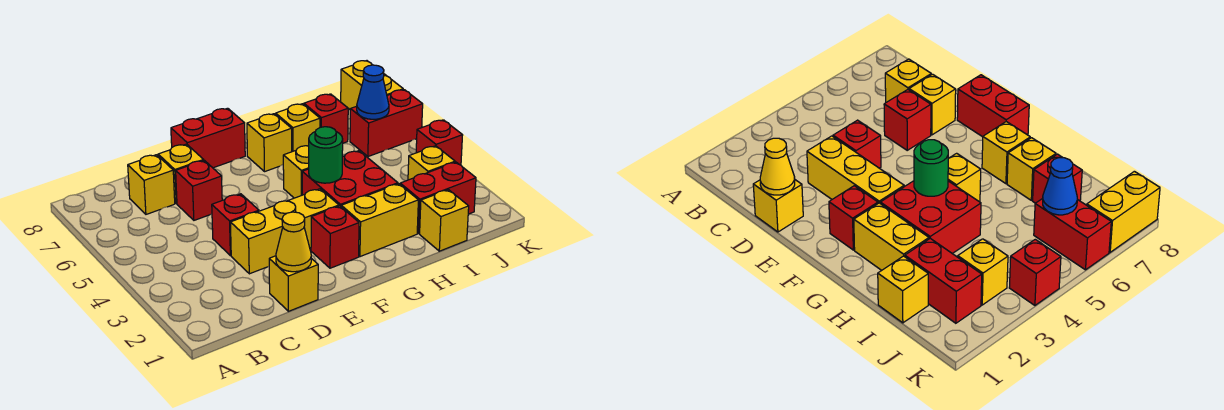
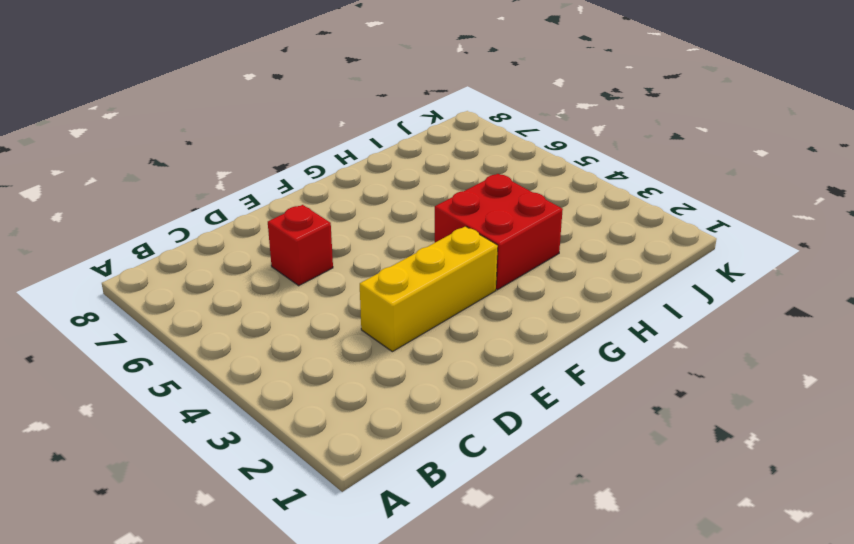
none -> yellow 1x1 brick [128,155,175,214]
none -> yellow 1x1 brick [269,256,318,311]
none -> red 1x1 brick [212,194,259,256]

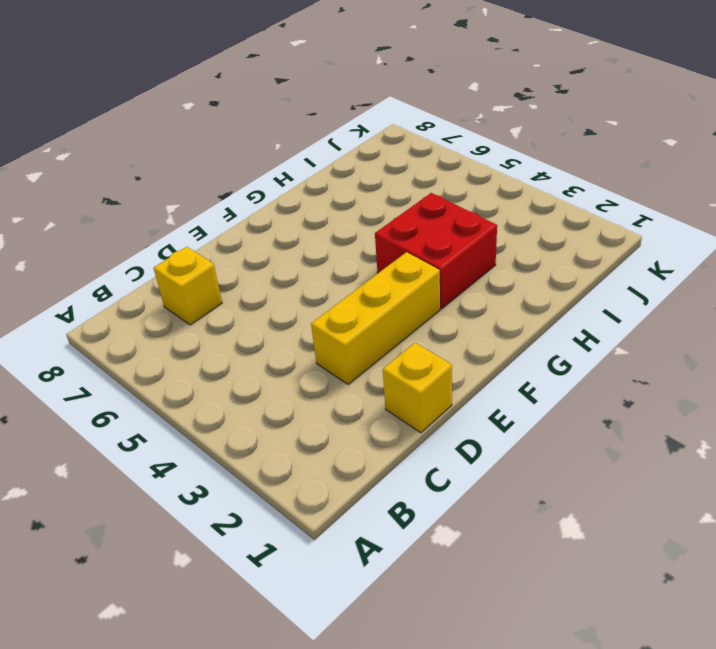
none -> red 1x1 brick [212,194,259,256]
none -> red 1x1 brick [176,160,222,220]
none -> yellow 1x1 brick [158,144,204,204]

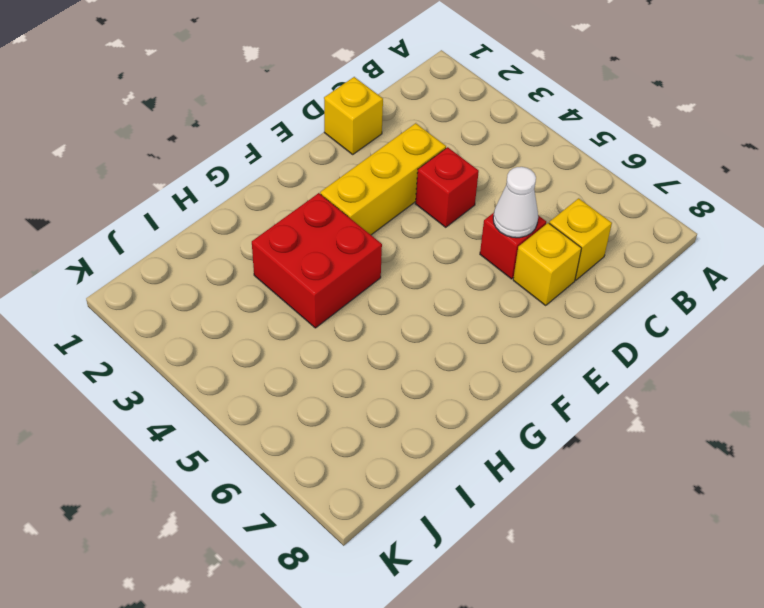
white 1x1 cone [493,167,538,238] -> none
none -> red 1x2 brick [171,108,245,168]
none -> red 1x1 brick [311,206,359,268]
none -> yellow 1x2 brick [341,184,418,257]

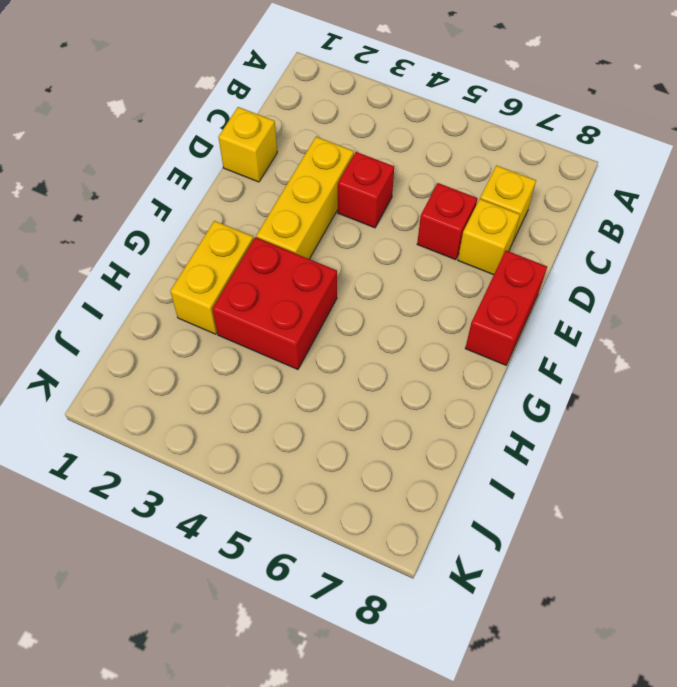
none -> red 1x1 brick [311,206,359,268]
none -> yellow 1x1 brick [283,146,309,198]
none -> yellow 1x1 brick [247,114,292,172]

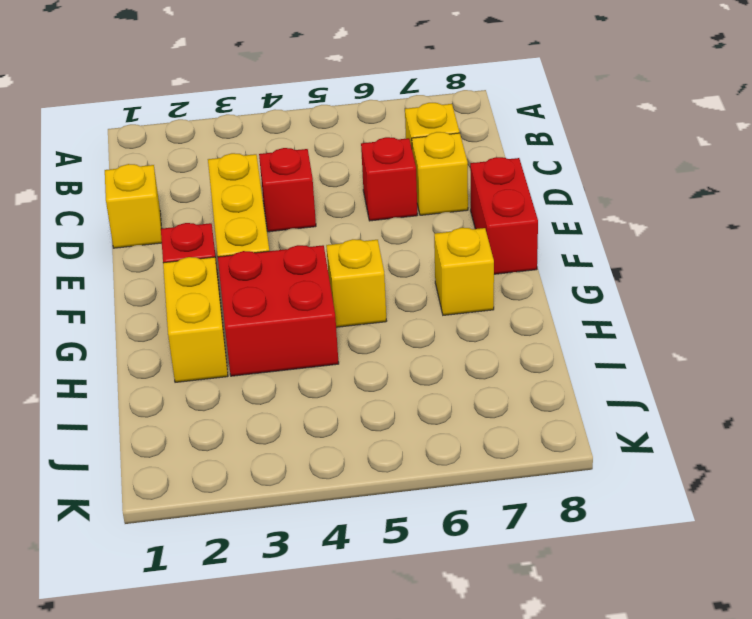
none -> yellow 1x1 brick [276,104,320,152]
none -> yellow 1x1 brick [420,190,469,251]
none -> red 1x2 brick [400,162,476,233]

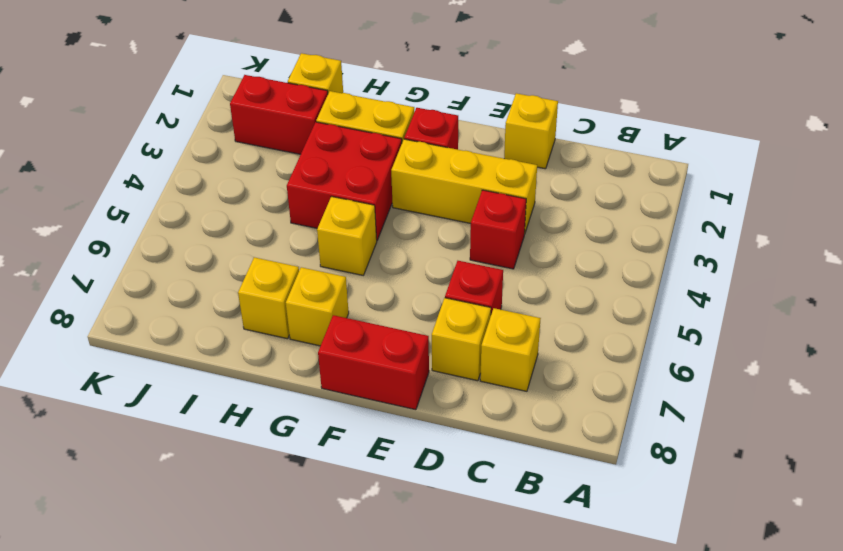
none -> red 1x1 brick [304,94,348,143]
none -> yellow 1x1 brick [408,146,455,180]
none -> red 1x2 brick [350,90,423,157]

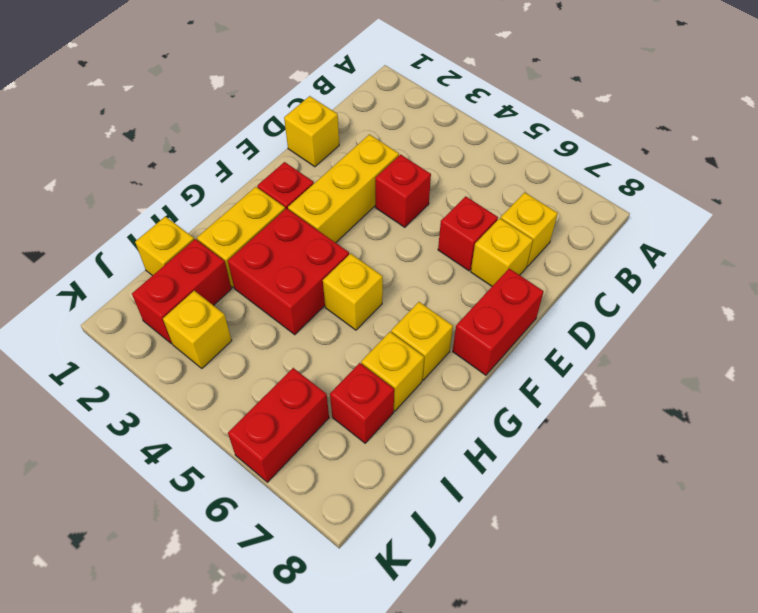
none -> red 1x1 brick [416,120,463,165]
none -> yellow 1x2 brick [341,61,403,109]
none -> yellow 1x1 cone [276,212,311,272]

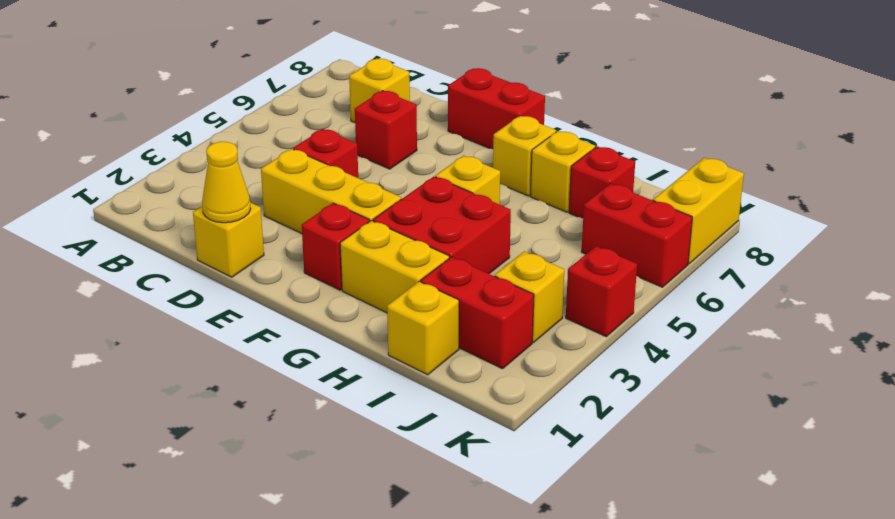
none -> yellow 1x1 brick [158,144,204,204]
none -> green 1x1 round brick [309,127,343,183]
none -> blue 1x1 cone [357,65,389,119]

